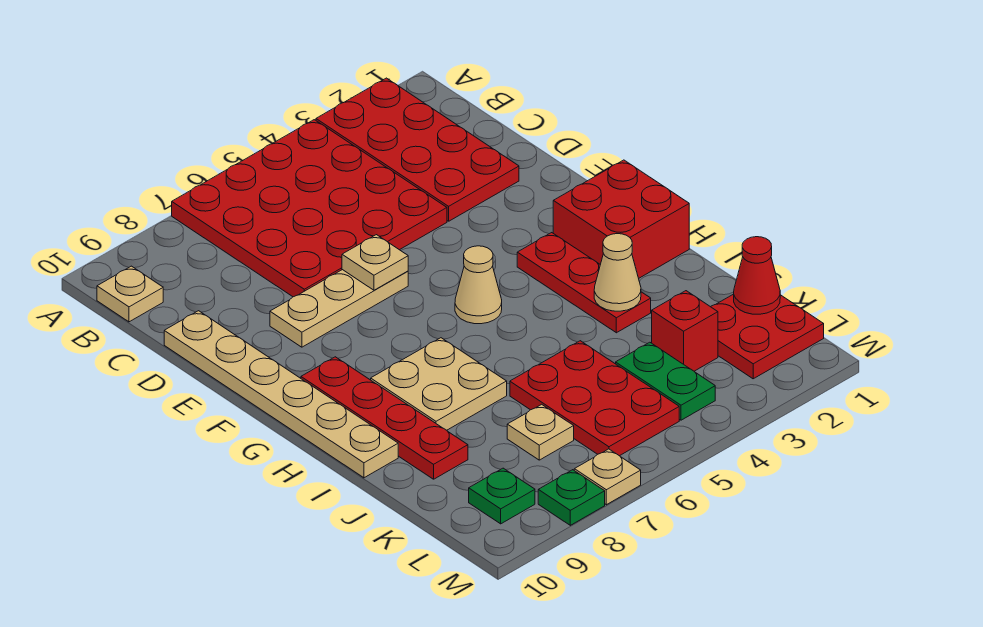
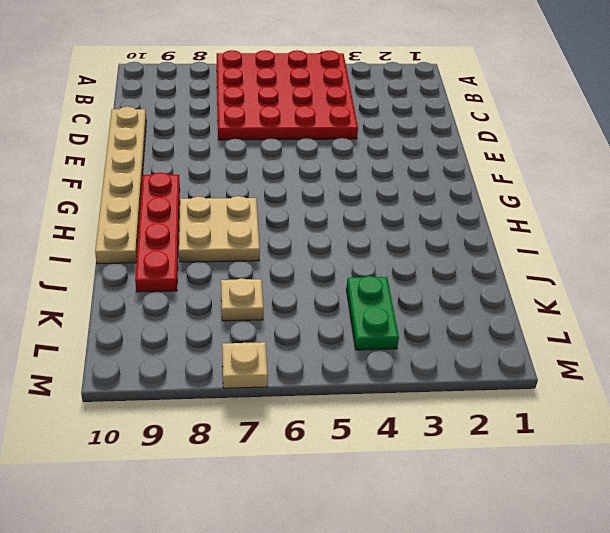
none -> red 2x4 plate [316,78,519,221]
none -> tan 1x1 plate [97,266,163,322]
none -> tan 1x3 plate [270,270,408,347]

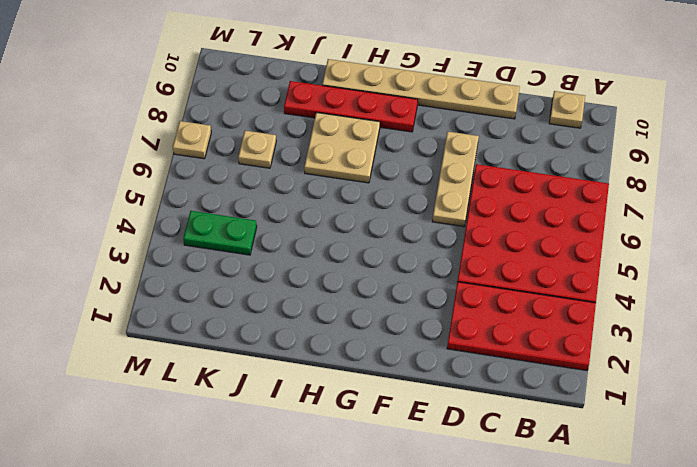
none -> red 2x2 brick [553,160,689,278]
none -> red 1x3 plate [517,233,651,333]
none -> tan 1x1 cone [455,246,502,324]

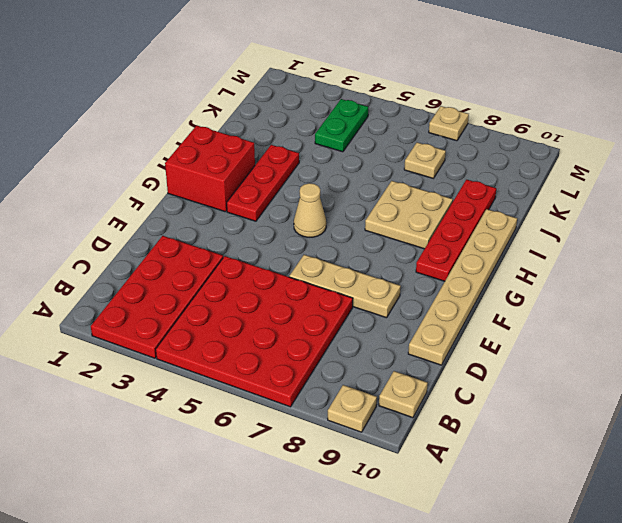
tan 1x1 plate [328,385,377,432] -> tan 1x1 plate moved to [342,235,408,290]
none -> red 2x3 plate [510,341,679,456]
none -> red 2x2 plate [711,294,824,379]
none -> red 1x1 brick [652,291,718,371]

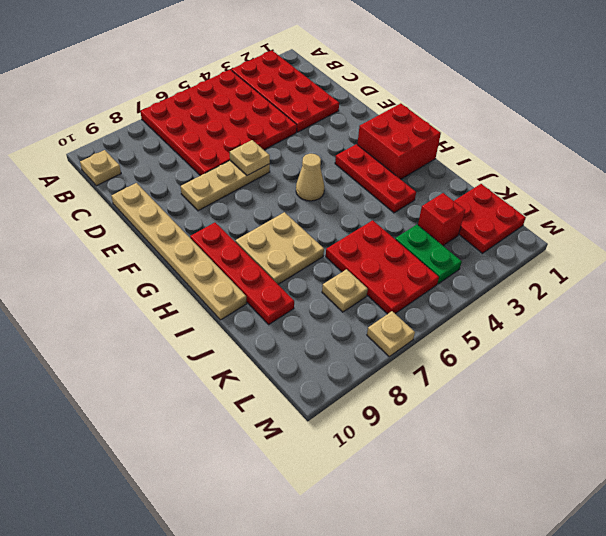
none -> green 1x1 plate [469,468,535,524]
none -> green 1x1 plate [538,470,605,525]
none -> tan 1x1 cone [594,234,641,311]

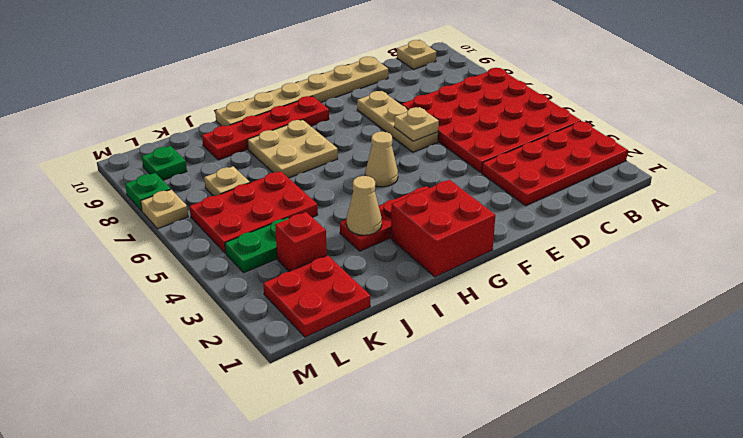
none -> red 1x1 cone [734,237,780,314]

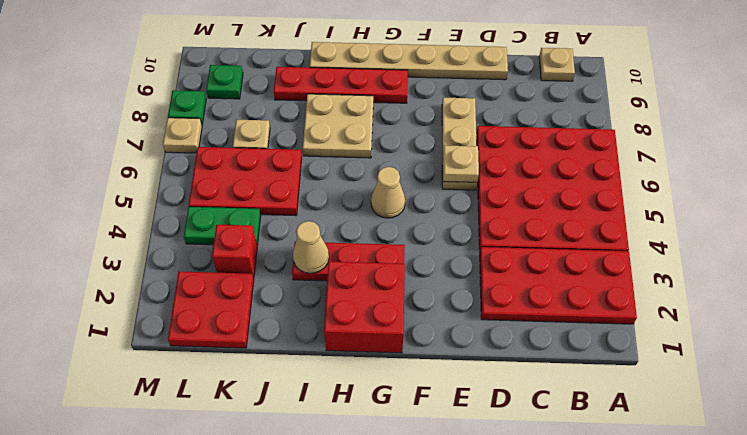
none -> red 1x1 cone [734,237,780,314]

